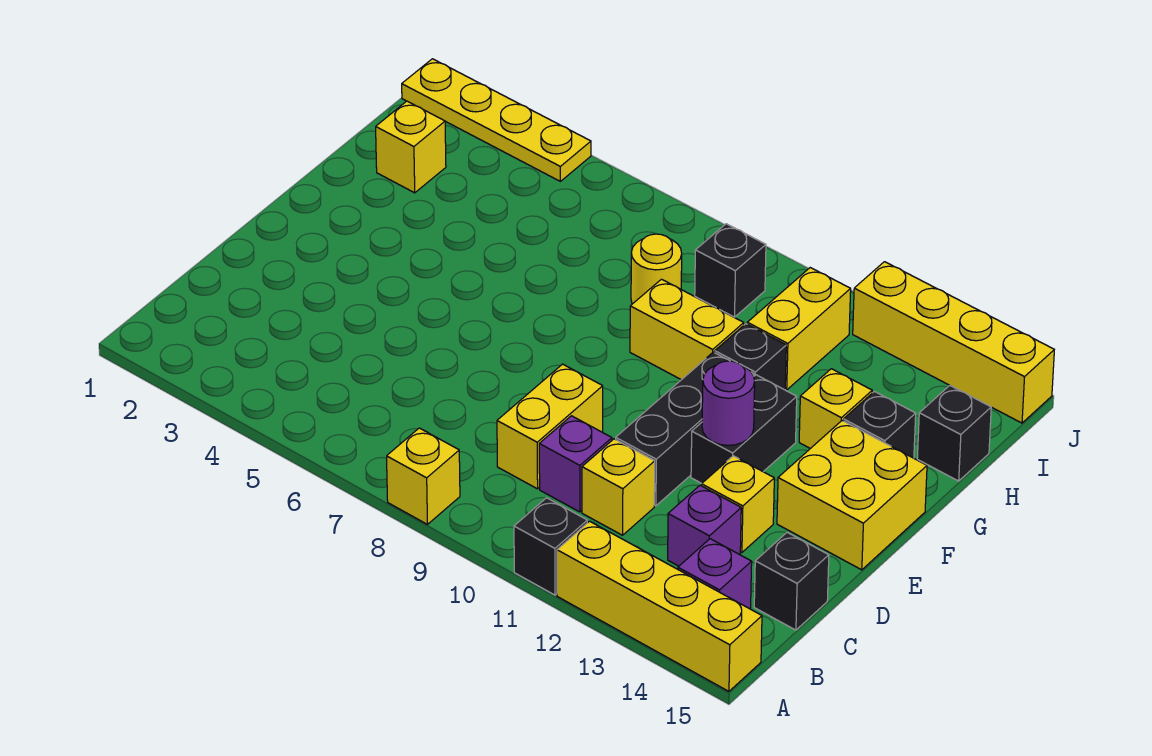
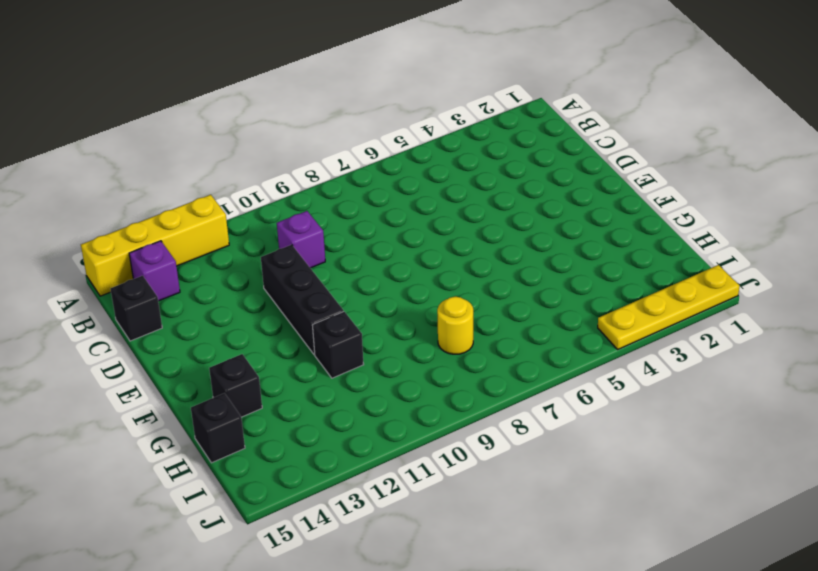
none -> yellow 1x1 brick [387,428,460,524]
none -> black 1x1 brick [514,498,587,595]
none -> yellow 1x2 brick [497,364,603,489]

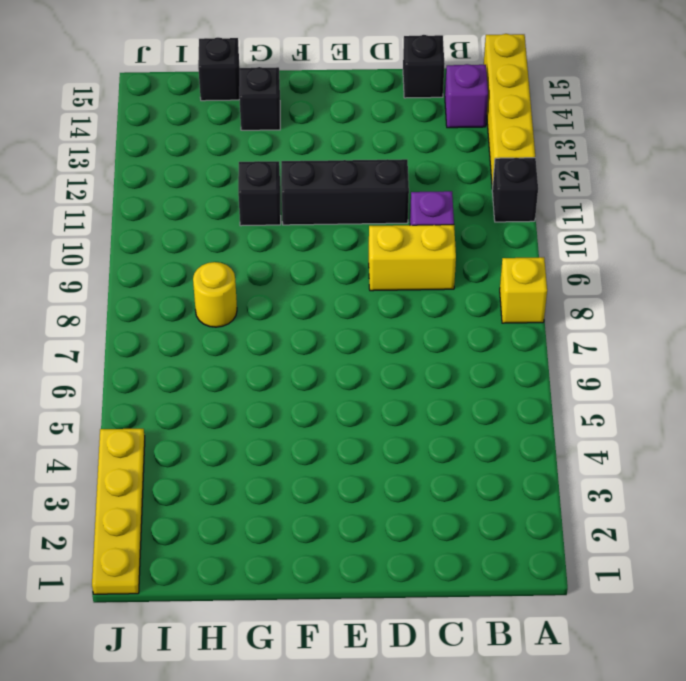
none -> yellow 1x1 brick [582,439,655,535]
none -> purple 1x1 brick [668,485,741,566]
none -> yellow 1x1 brick [702,456,774,552]

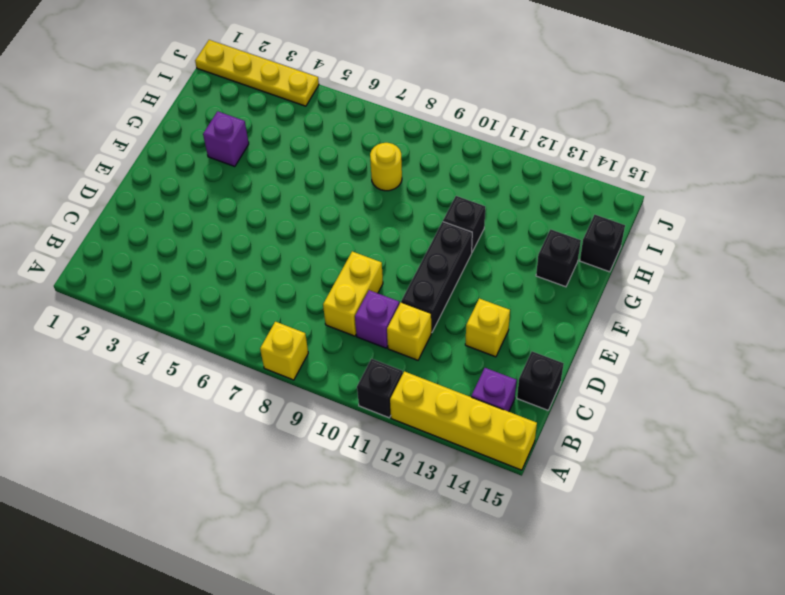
purple 1x1 brick [203,111,249,167] -> purple 1x1 brick moved to [668,485,741,566]
none -> black 1x2 brick [691,375,797,483]
none -> yellow 2x2 brick [777,421,927,570]
none -> yellow 1x2 brick [630,279,744,380]

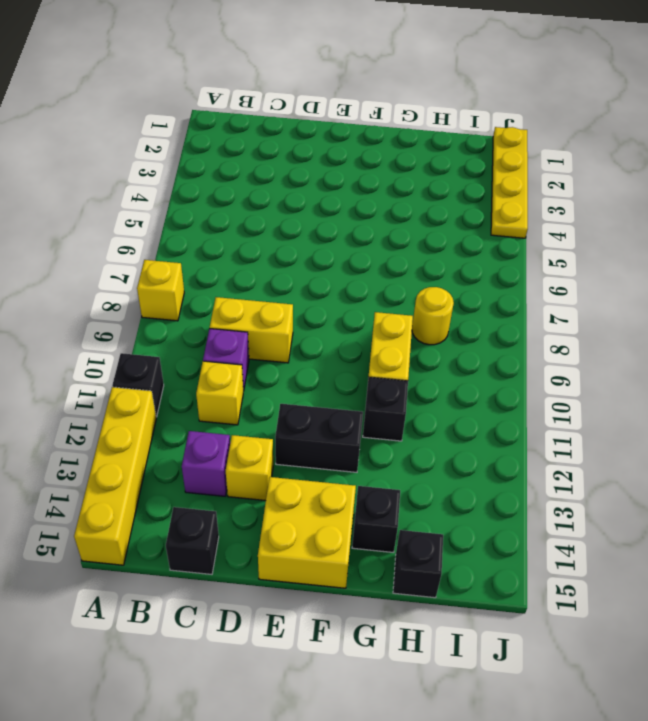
none -> purple 1x1 brick [678,539,752,609]
none -> black 1x3 brick [616,352,754,506]
none -> yellow 1x1 brick [799,369,872,449]

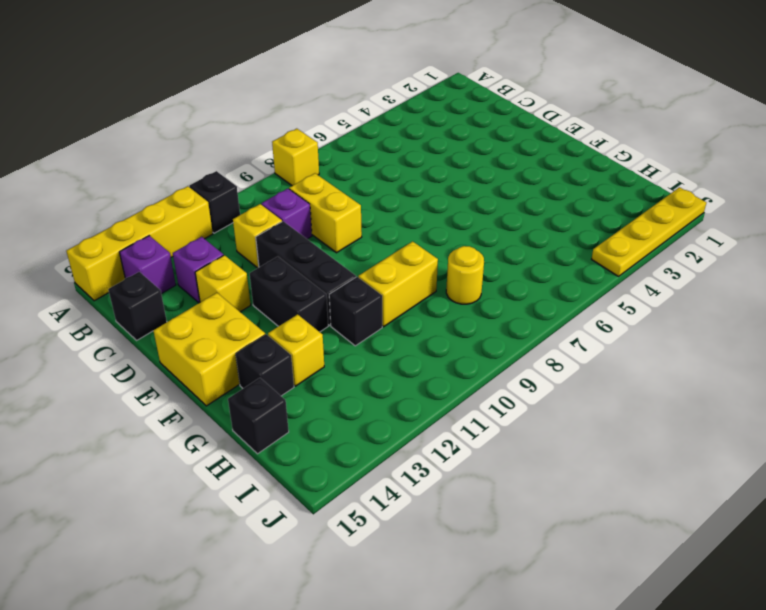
none -> yellow 1x1 brick [376,101,446,193]
none -> yellow 1x2 brick [747,268,851,390]
none -> black 1x1 brick [695,224,766,317]

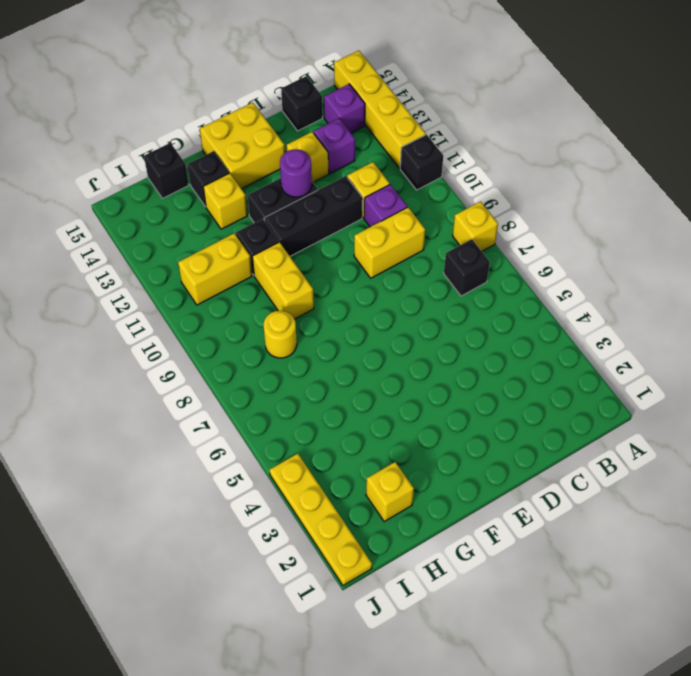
black 1x1 brick [444,239,490,296] -> black 1x1 brick moved to [695,224,766,317]
none -> yellow 1x4 brick [853,262,1054,423]

